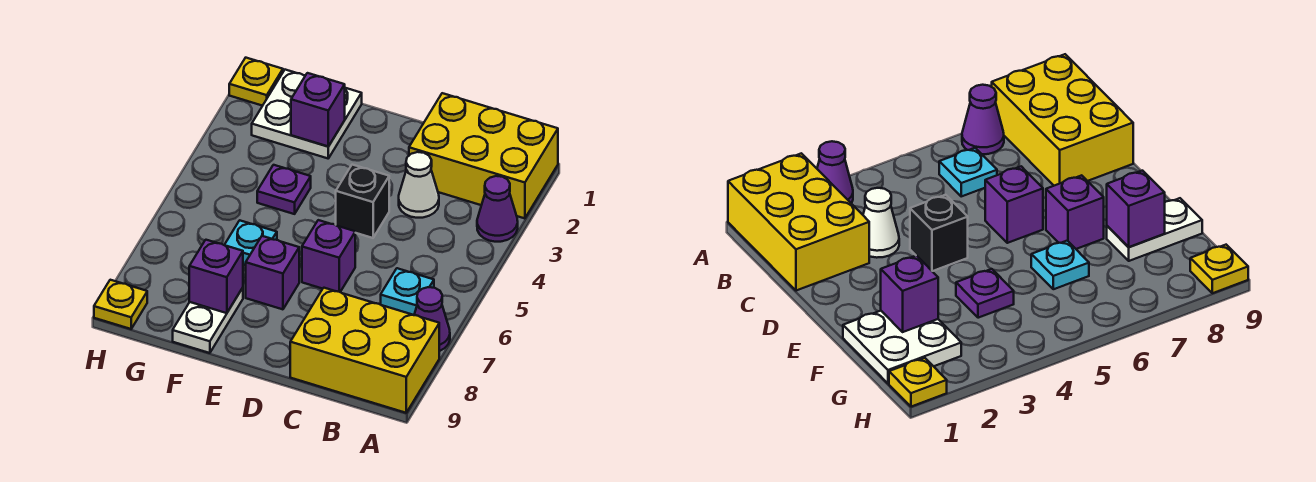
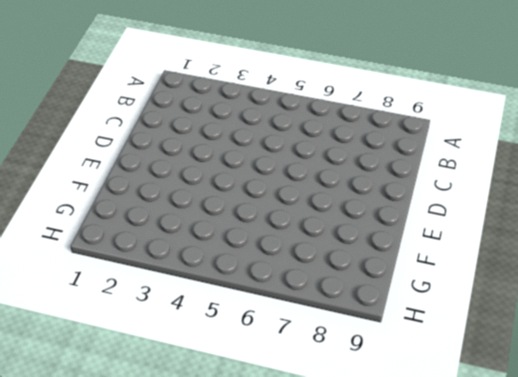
none -> yellow 2x3 brick [409,93,558,218]
none -> purple 1x1 cone [477,176,518,242]
none -> purple 1x1 cone [414,287,450,351]

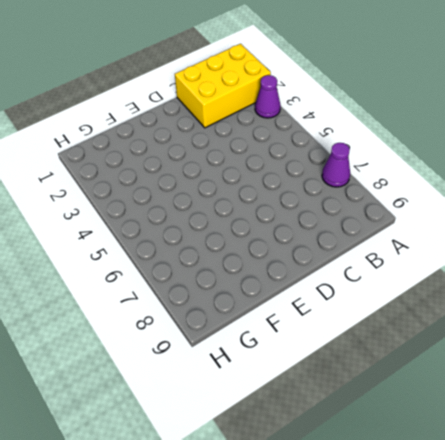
none -> yellow 2x3 brick [290,288,439,413]
none -> cyan 1x1 plate [381,268,434,315]
none -> white 1x1 cone [399,152,439,218]

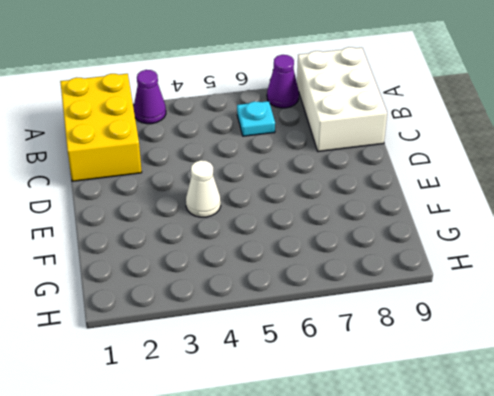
white 2x3 brick [297,47,387,152] -> yellow 2x3 brick [290,288,439,413]
white 1x1 cone [186,160,221,217] -> white 1x1 cone moved to [399,152,439,218]
none -> black 1x1 brick [336,165,389,238]
none -> purple 1x1 brick [302,220,355,292]
none -> purple 1x1 brick [246,236,299,309]

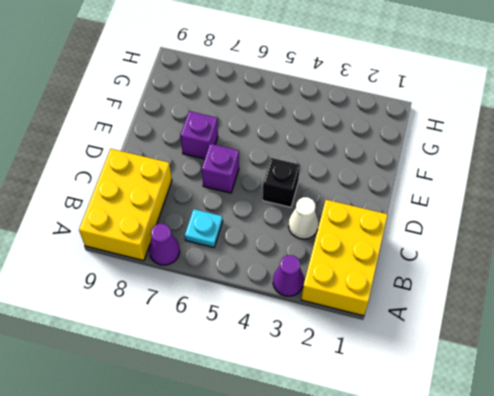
none -> white 2x2 plate [252,70,362,158]
none -> purple 1x1 plate [257,165,311,214]
none -> cyan 1x1 plate [225,220,277,265]

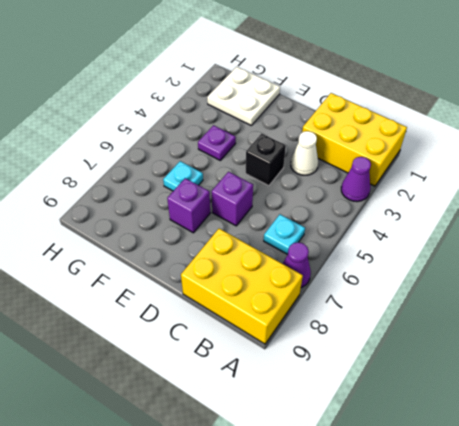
none -> white 1x2 plate [173,288,243,353]
none -> yellow 1x1 plate [229,58,283,106]
none -> yellow 1x1 plate [94,280,147,329]

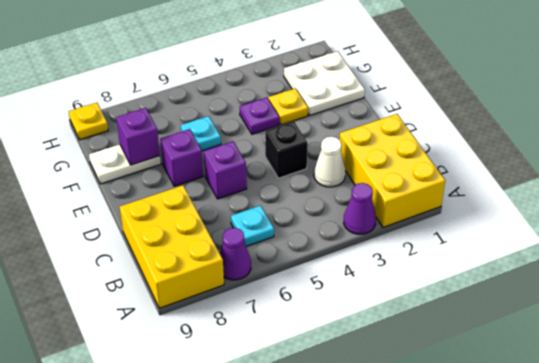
yellow 1x1 plate [268,88,308,125] -> yellow 1x1 plate moved to [229,58,283,106]
none -> purple 1x1 brick [291,73,345,146]

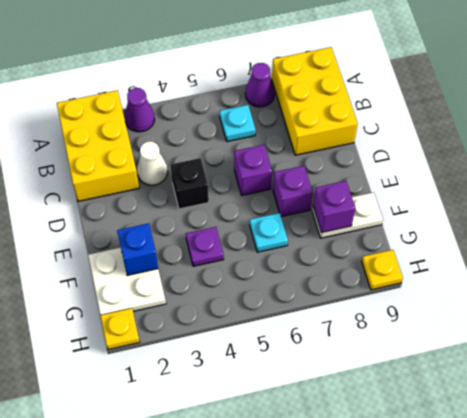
blue 1x1 brick [117,223,158,275] -> purple 1x1 brick [291,73,345,146]

